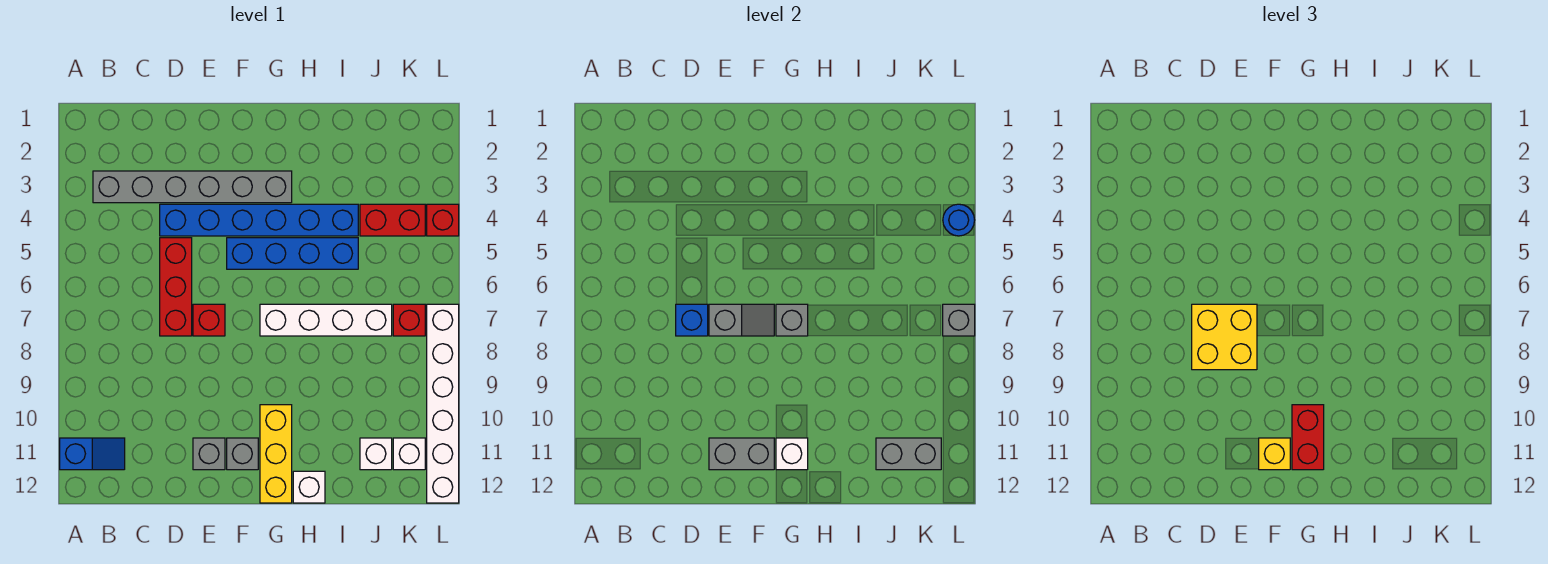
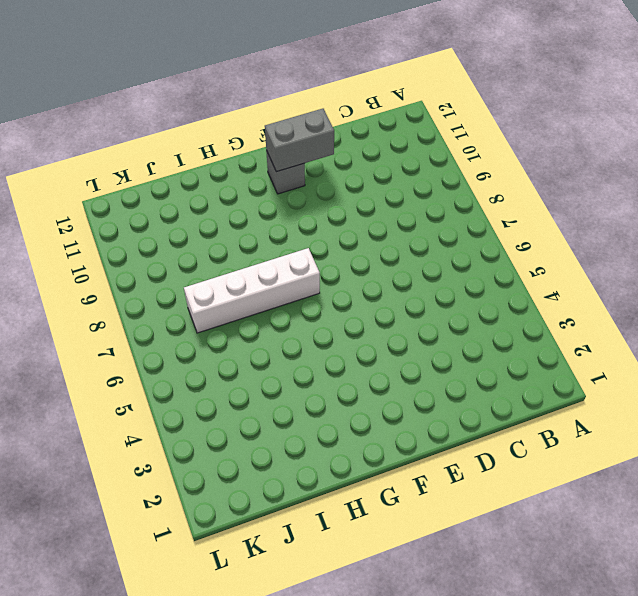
none -> blue 1x2 slope [60,438,125,470]
none -> grey 1x6 brick [93,171,292,203]
none -> blue 1x6 brick [160,204,358,236]

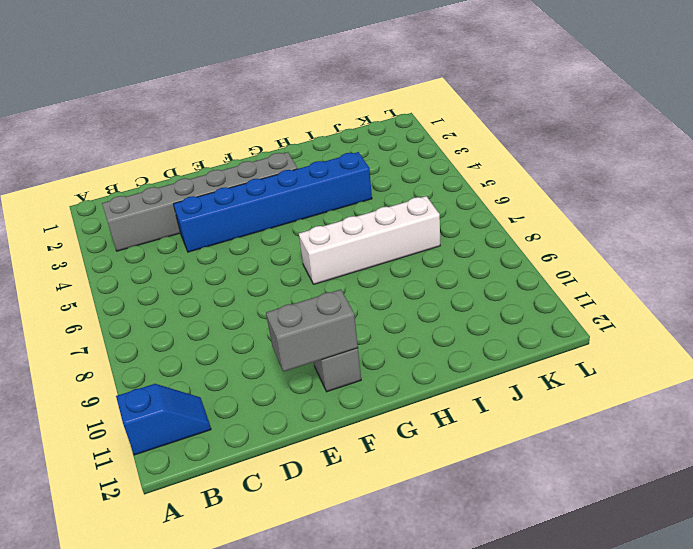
none -> red 1x3 brick [160,238,192,336]
none -> red 1x1 brick [193,304,225,336]
none -> grey 1x1 brick [193,438,225,470]

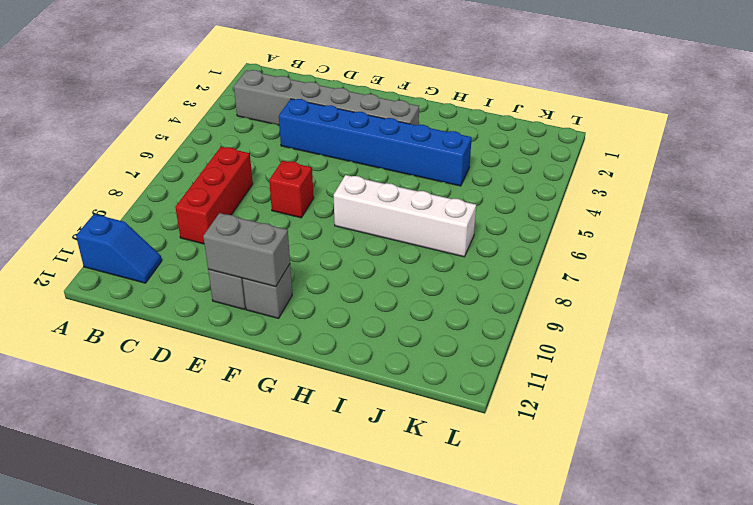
red 1x3 brick [175,147,253,244] -> red 1x3 brick moved to [160,238,192,336]
none -> blue 1x4 brick [227,238,358,269]
none -> yellow 1x3 brick [260,405,292,503]
none -> white 1x1 brick [293,471,325,503]

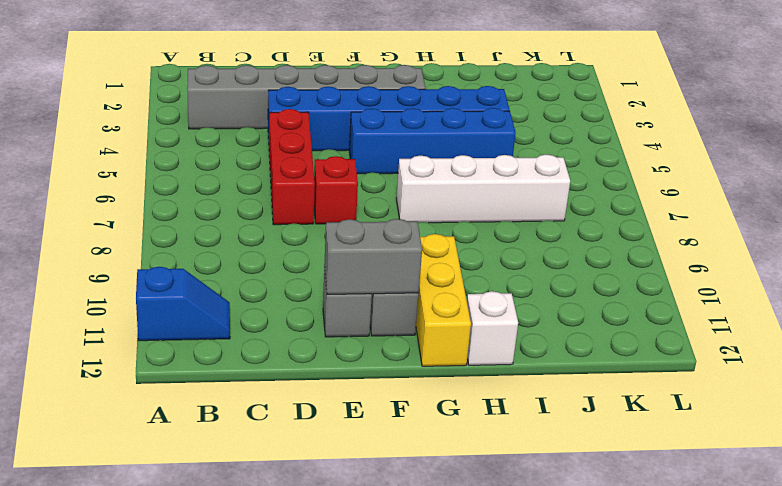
none -> red 1x2 brick [360,204,425,236]
none -> white 1x1 brick [360,438,392,470]
none -> red 1x1 brick [393,304,425,336]

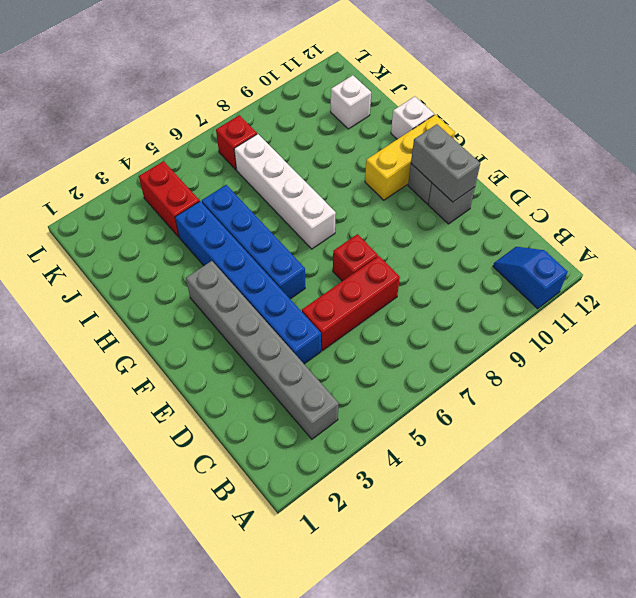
none -> white 1x1 brick [393,438,425,470]
none -> red 1x1 brick [427,204,459,236]
none -> white 1x6 brick [427,304,459,503]

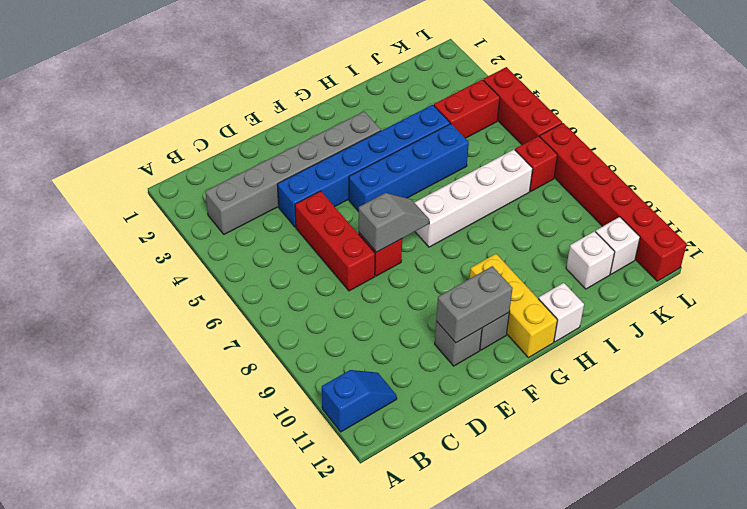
red 1x3 brick [483,67,562,145] -> red 1x1 brick [427,204,459,236]
red 1x6 brick [540,123,687,281] -> white 1x6 brick [427,304,459,503]
none -> blue 1x1 brick [676,304,708,336]
none -> grey 1x1 brick [776,304,808,336]
none -> white 1x1 brick [776,438,808,470]

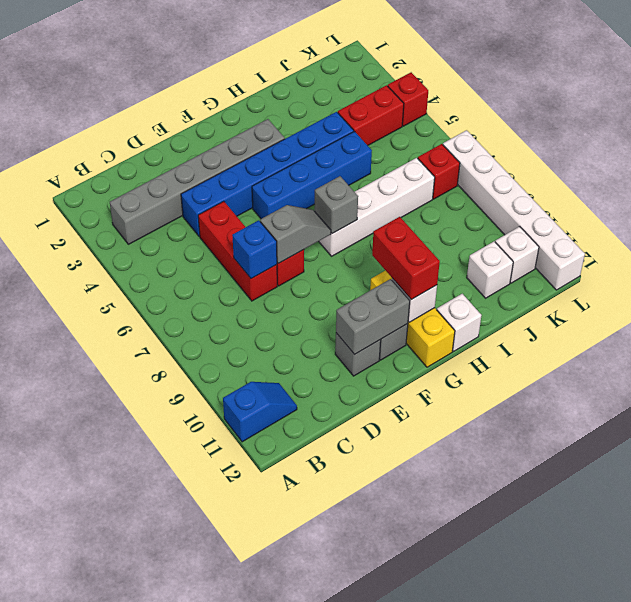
none -> grey 1x2 brick [876,438,941,470]
none -> blue 1x1 round brick [943,204,975,236]
none -> grey 1x1 brick [943,304,975,336]

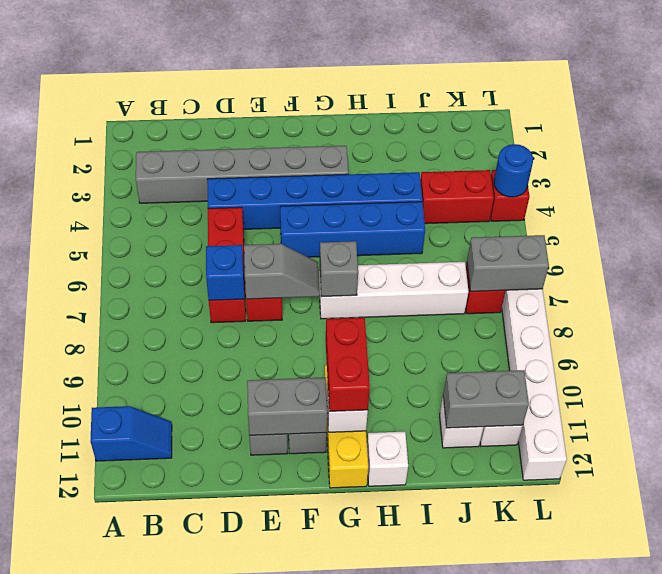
grey 1x2 brick [467,235,549,291] -> grey 1x1 brick [943,304,975,336]
none -> yellow 2x2 brick [1192,304,1257,370]
none -> yellow 1x1 brick [1259,438,1290,470]

